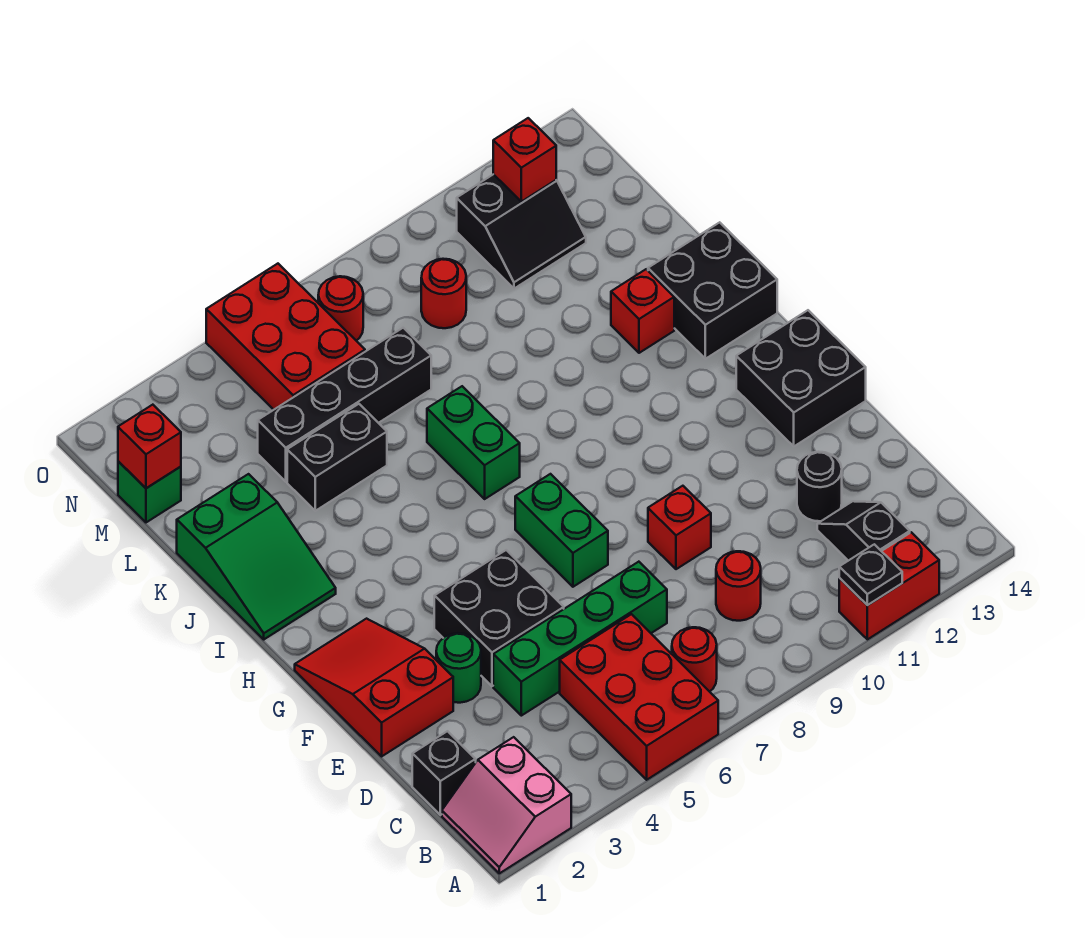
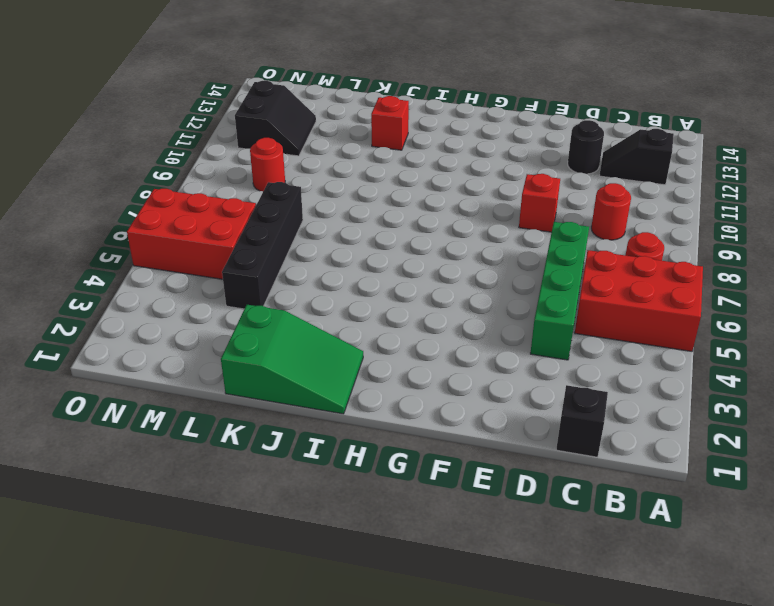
none -> pink 2x2 slope [442,737,571,873]
none -> red 1x2 brick [839,532,939,639]
none -> red 2x3 slope [295,619,453,756]

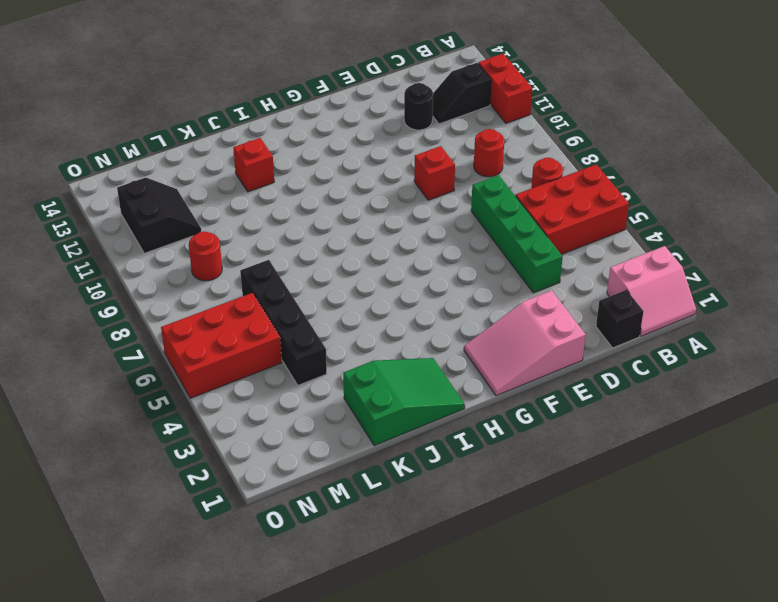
pink 2x3 slope [464,290,586,396] -> red 2x3 slope [295,619,453,756]
none -> green 1x1 round brick [436,633,481,703]
none -> black 2x2 brick [434,550,564,686]
none -> green 1x2 brick [515,474,608,587]

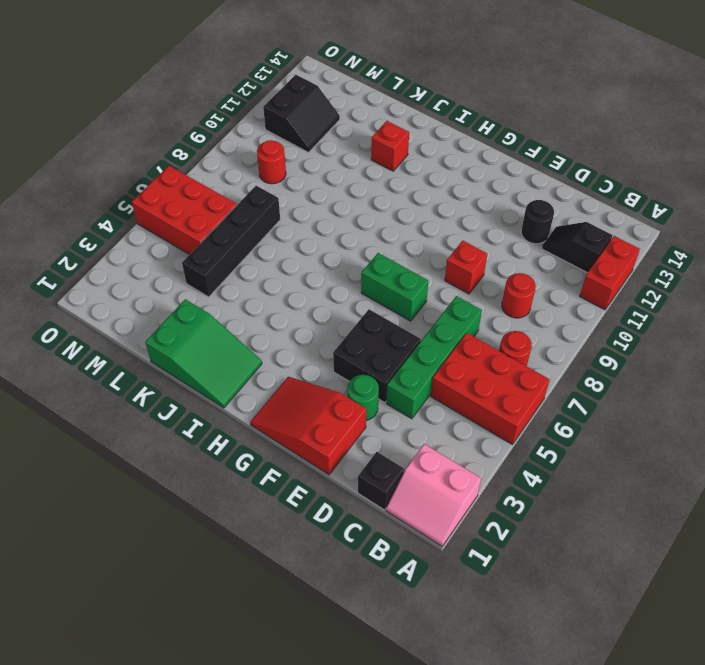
none -> black 2x2 brick [736,310,866,446]
none -> green 1x2 brick [427,386,520,499]
none -> black 2x2 brick [648,222,777,359]

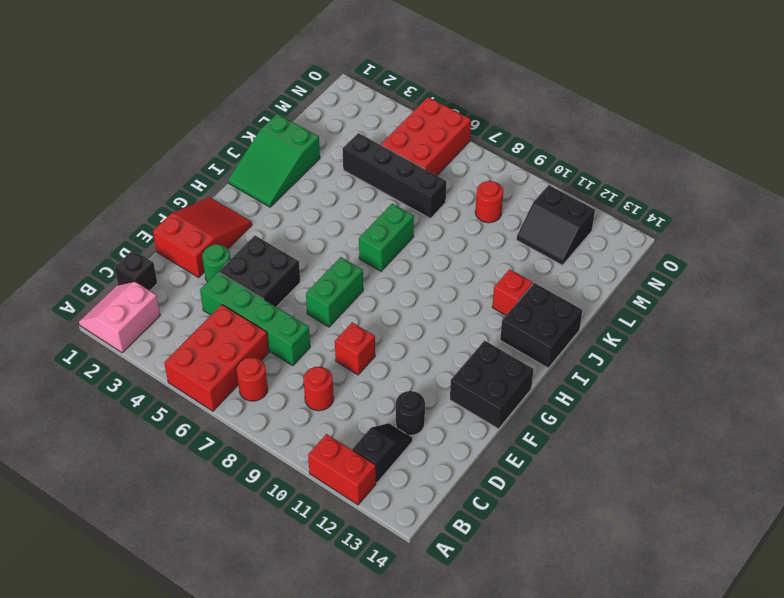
none -> black 1x2 brick [287,404,387,511]
none -> green 1x1 brick [118,461,181,522]
none -> red 1x1 round brick [318,276,363,341]

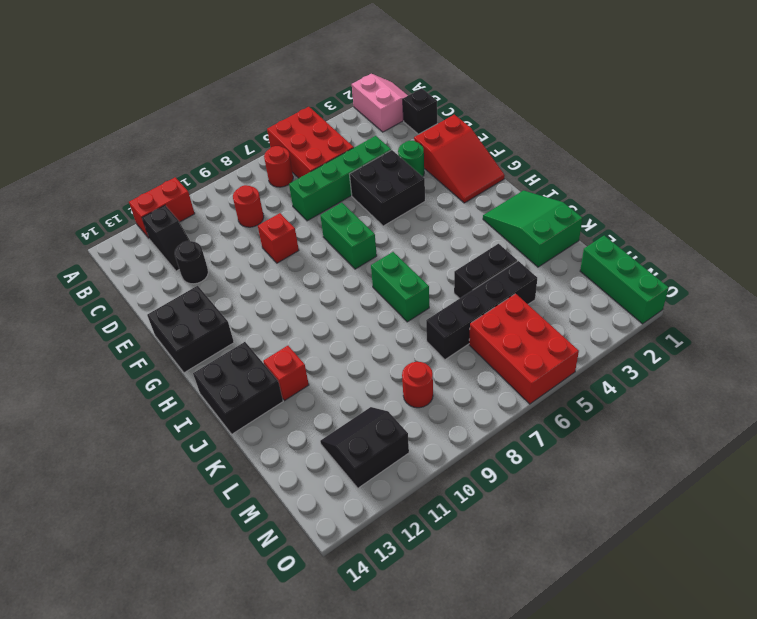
green 1x3 brick [580,236,669,324] -> green 1x1 brick [118,461,181,522]
none -> red 1x1 round brick [318,276,363,341]
none -> black 1x1 plate [839,544,902,605]
none -> red 1x1 brick [118,405,181,488]

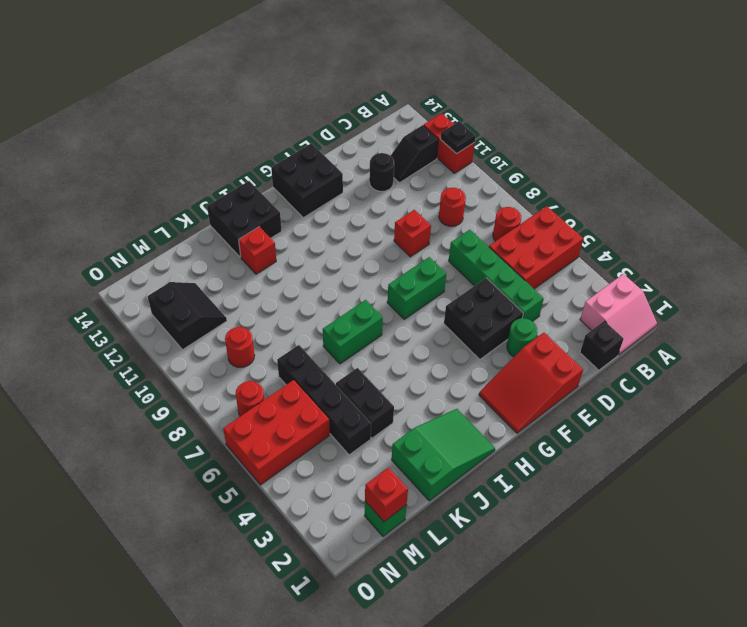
none -> red 1x1 brick [493,118,556,202]

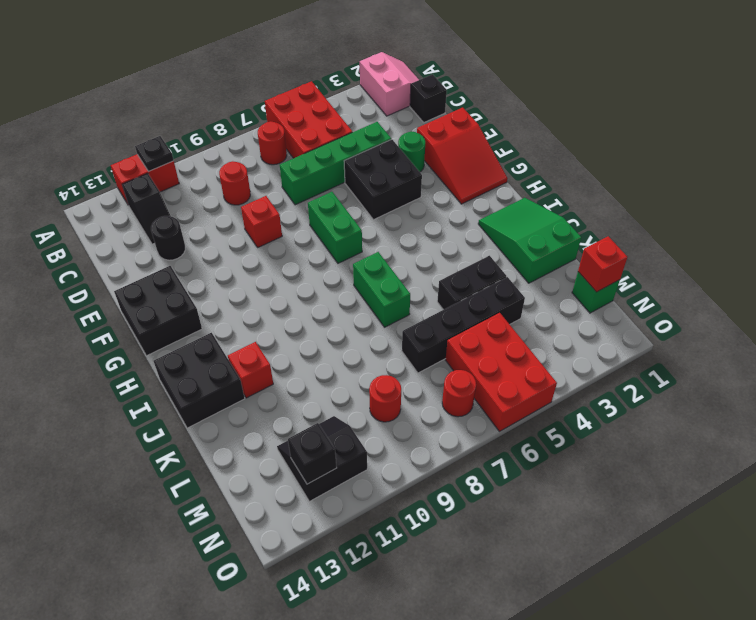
black 1x1 brick [288,423,337,484] -> red 1x1 brick [493,118,556,202]

